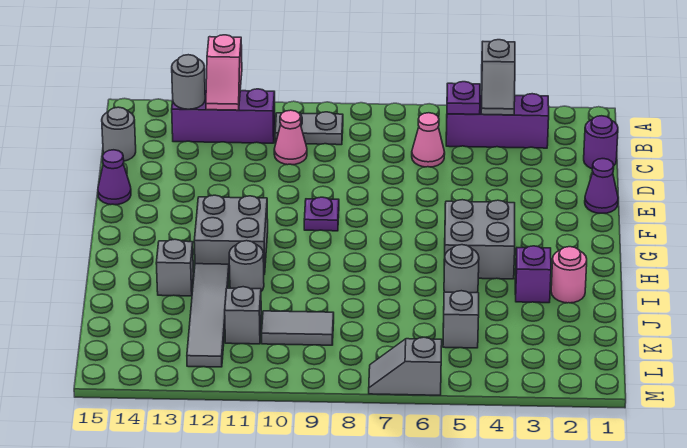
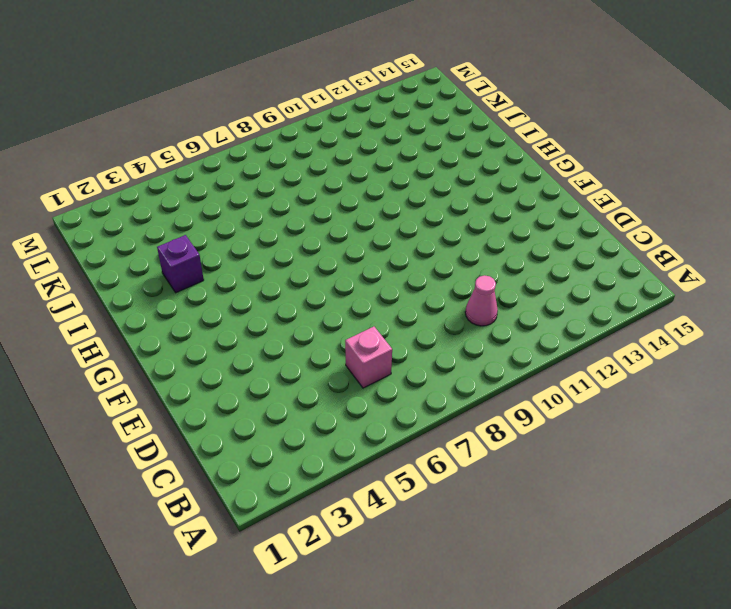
pink 1x1 brick [345,327,392,388] -> pink 1x1 cone [412,113,445,167]
none -> purple 1x3 brick [446,94,549,148]
none -> grey 1x2 plate [275,112,343,145]
none -> purple 1x3 brick [172,89,275,143]

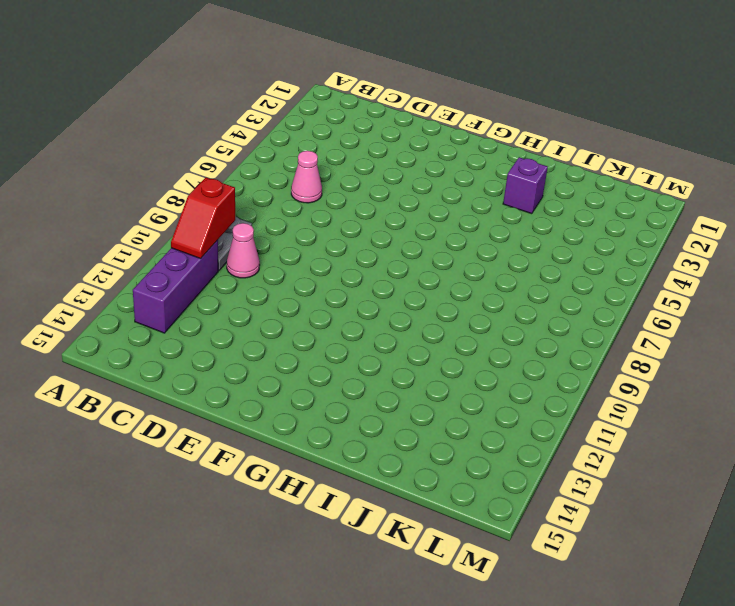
red 1x2 slope [171,178,235,259] -> none
none -> purple 1x3 brick [446,94,549,148]
none -> purple 1x1 round brick [584,116,618,169]
none -> grey 1x1 round brick [102,107,136,161]

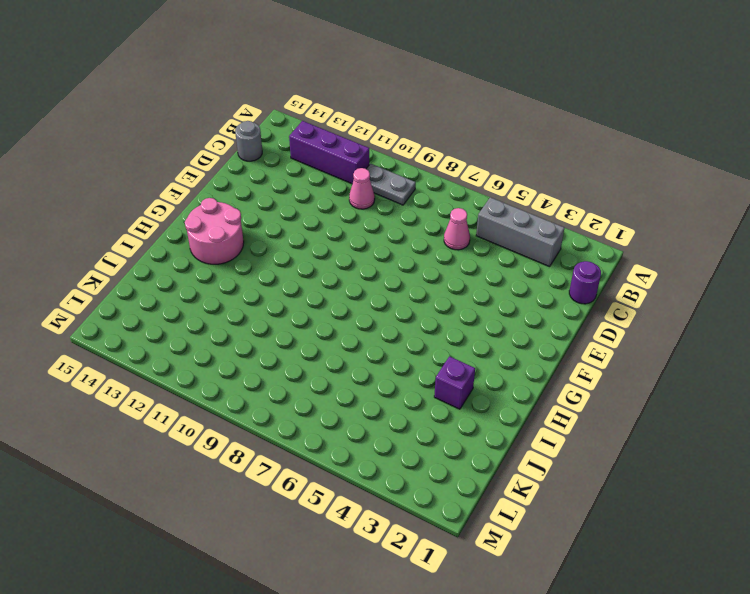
grey 1x3 brick [476,197,564,267] -> purple 1x3 brick [446,94,549,148]
pink 2x2 round brick [185,198,244,264] -> none
none -> purple 1x1 cone [585,159,618,213]
none -> purple 1x1 cone [98,150,131,205]
none -> purple 1x1 plate [304,197,339,231]

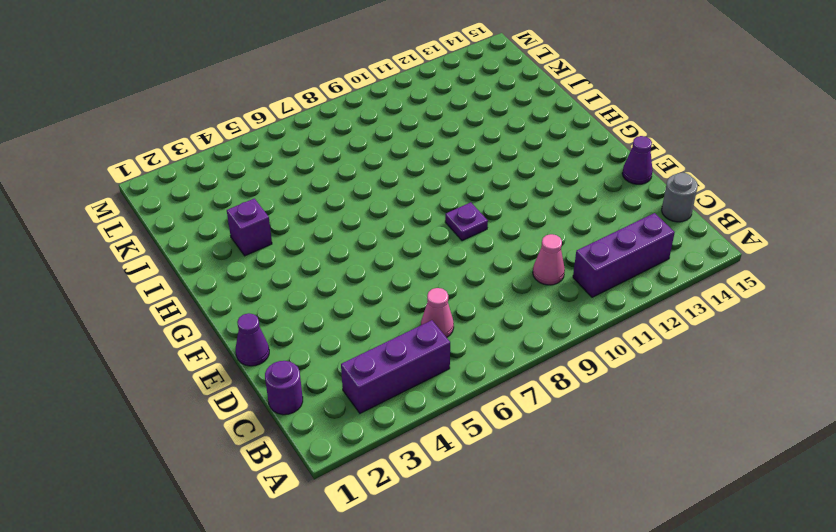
none -> grey 1x2 plate [275,112,343,145]
none -> grey 2x2 brick [444,200,515,279]
none -> grey 2x2 brick [194,195,268,274]

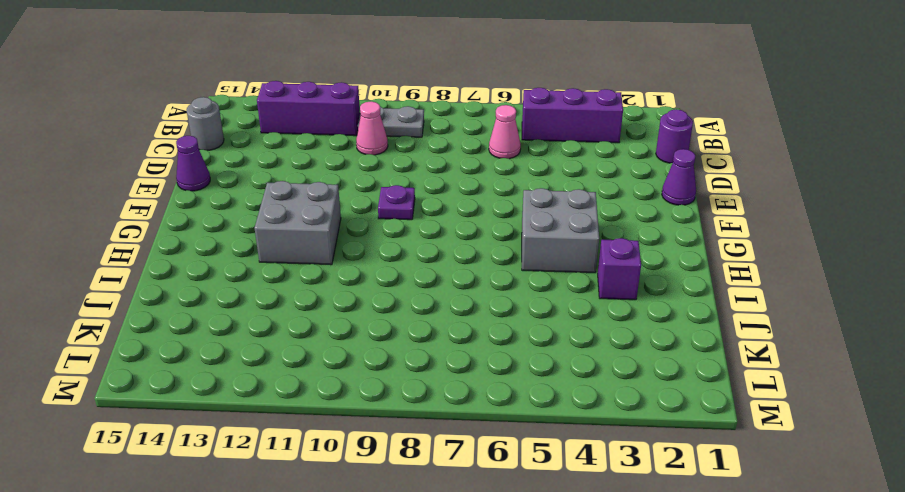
none -> pink 1x1 round brick [551,247,587,303]
none -> grey 1x1 round brick [444,245,479,293]
none -> grey 1x1 round brick [229,241,264,291]

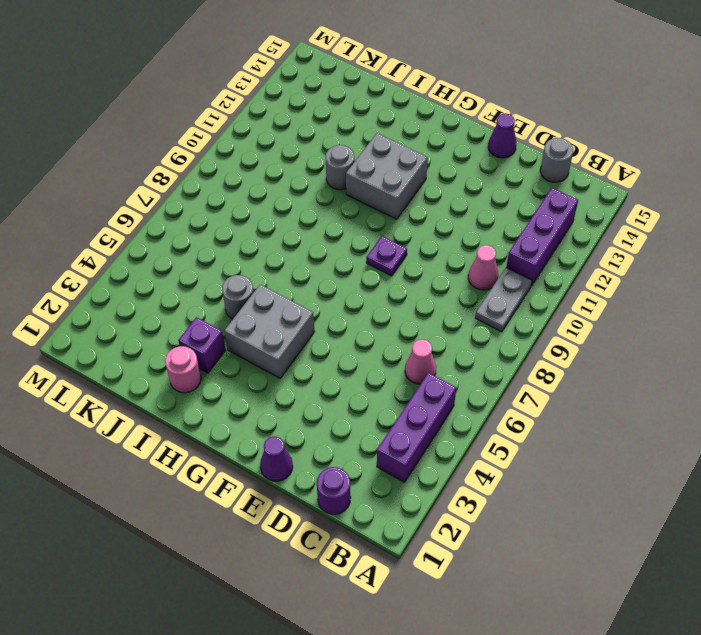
none -> grey 1x4 tile [187,264,229,367]
none -> grey 1x1 brick [156,239,194,296]
none -> grey 1x1 brick [443,291,479,348]

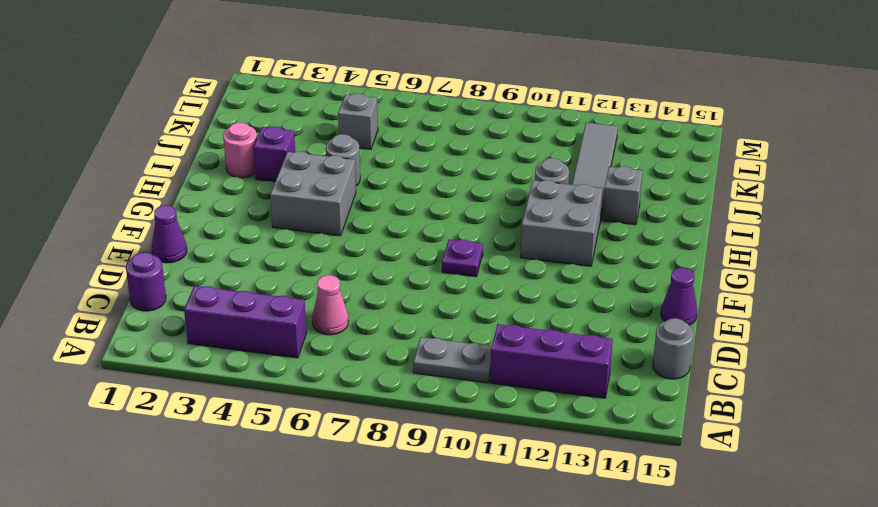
none -> pink 1x1 cone [274,110,307,165]
none -> grey 1x2 tile [262,311,334,345]
none -> grey 1x1 brick [225,287,261,344]

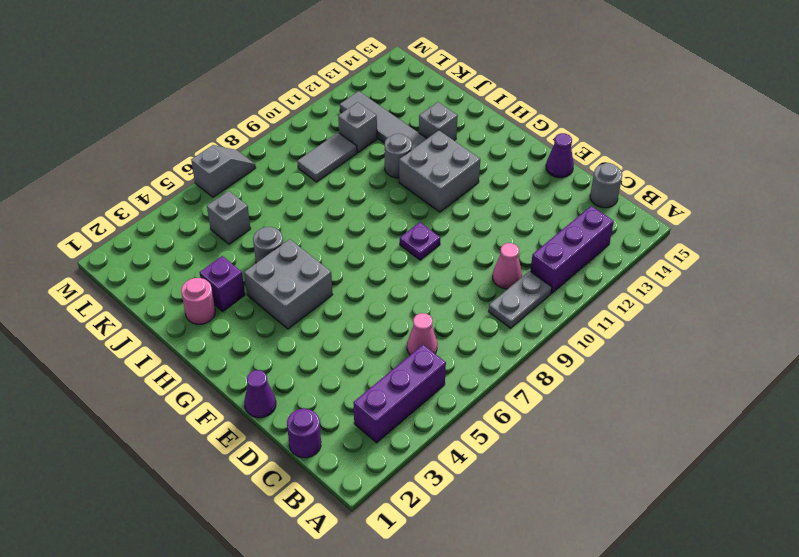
none -> grey 1x2 slope [481,40,515,115]
none -> pink 1x2 slope [206,35,242,110]
none -> purple 1x1 plate [447,82,480,114]

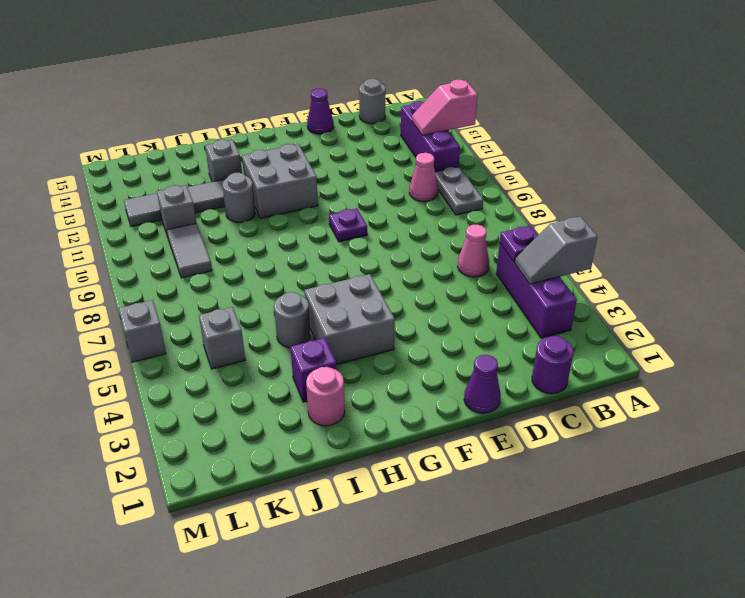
none -> grey 1x1 round brick [172,55,205,109]

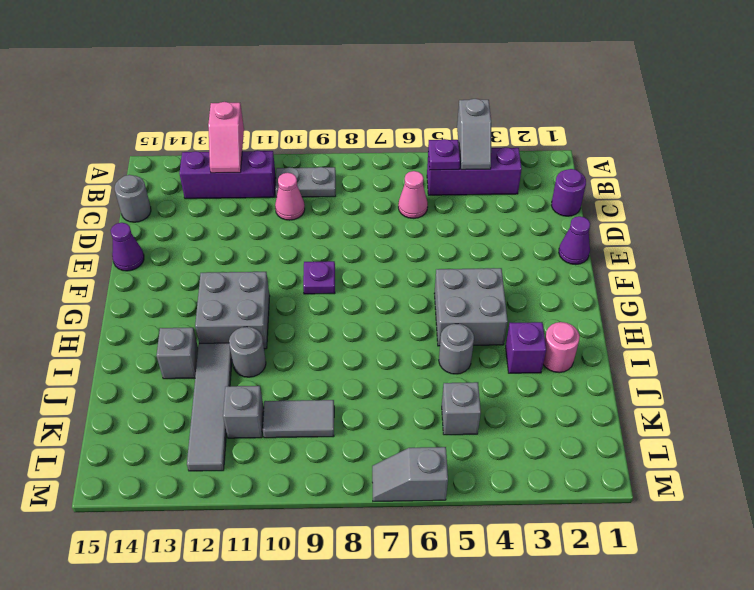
none -> grey 1x1 round brick [172,55,205,109]

